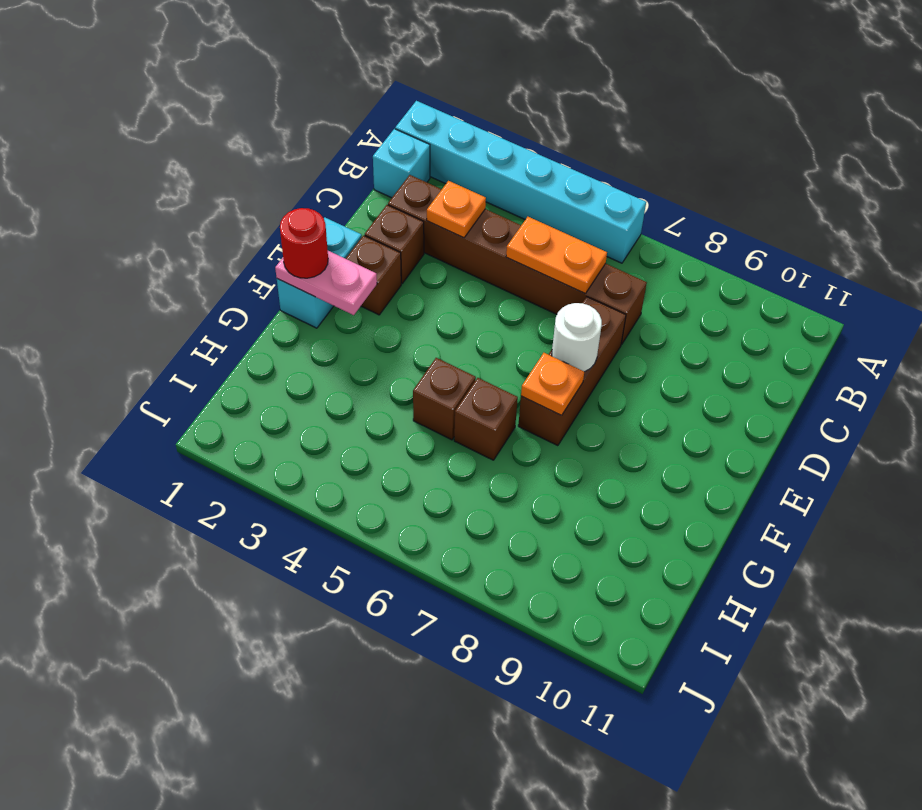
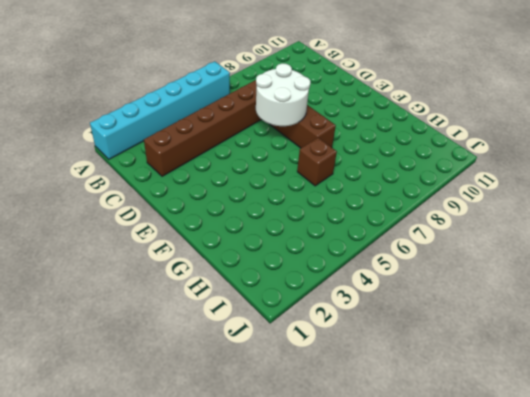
white 2x2 round brick [256,63,310,126] -> white 1x1 round brick [552,303,602,372]
none -> cyan 1x1 brick [373,129,430,198]
none -> brown 1x1 brick [365,205,424,283]
none -> cyan 1x2 brick [277,218,362,328]

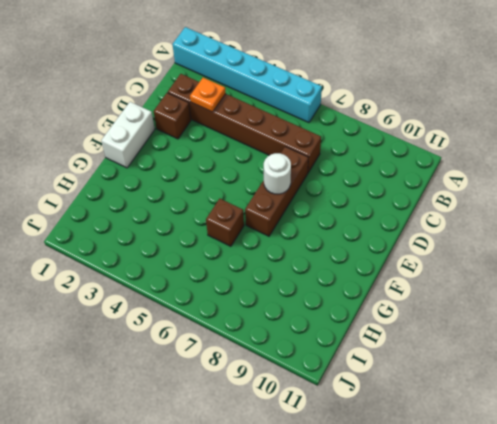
white 1x2 brick [101,102,155,168] -> cyan 1x2 brick [277,218,362,328]
none -> cyan 1x1 brick [373,129,430,198]
none -> brown 1x1 brick [346,235,401,315]
none -> brown 1x1 brick [413,358,476,440]

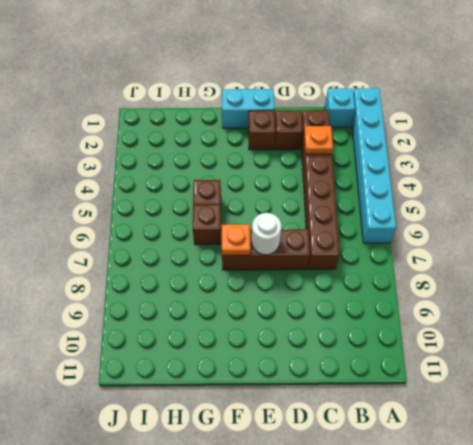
none -> orange 1x2 plate [506,217,607,294]
none -> pink 1x2 plate [275,251,377,315]
none -> red 1x1 round brick [280,208,328,278]

